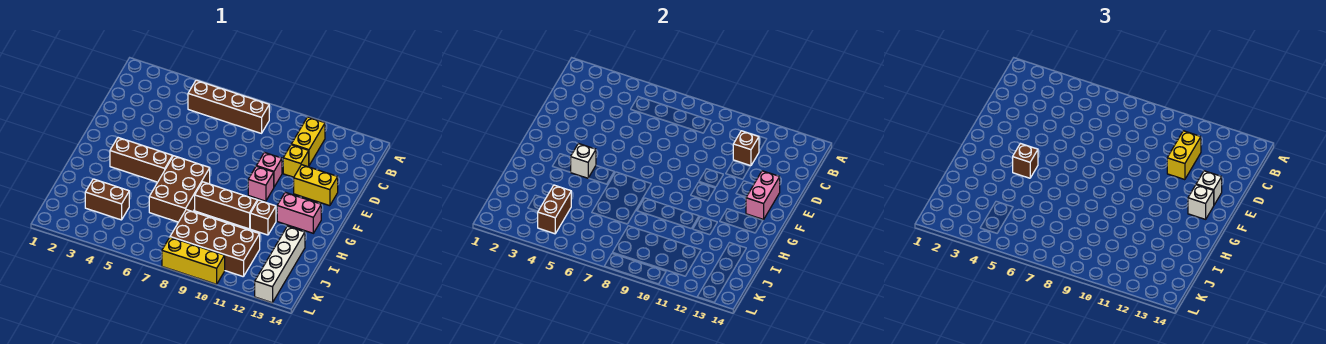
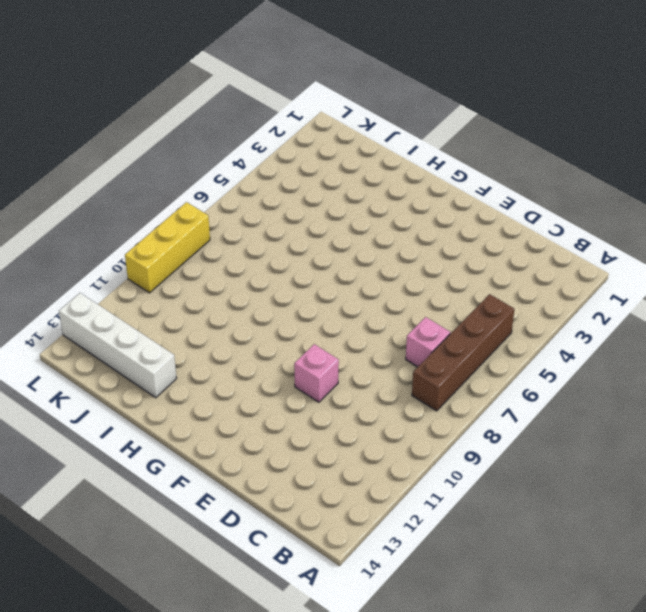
pink 1x1 brick [406,317,450,367] -> pink 1x1 brick moved to [248,166,274,201]
none -> yellow 1x2 brick [291,117,325,165]
none -> yellow 1x1 brick [283,145,309,177]
none -> yellow 1x2 brick [294,165,338,206]

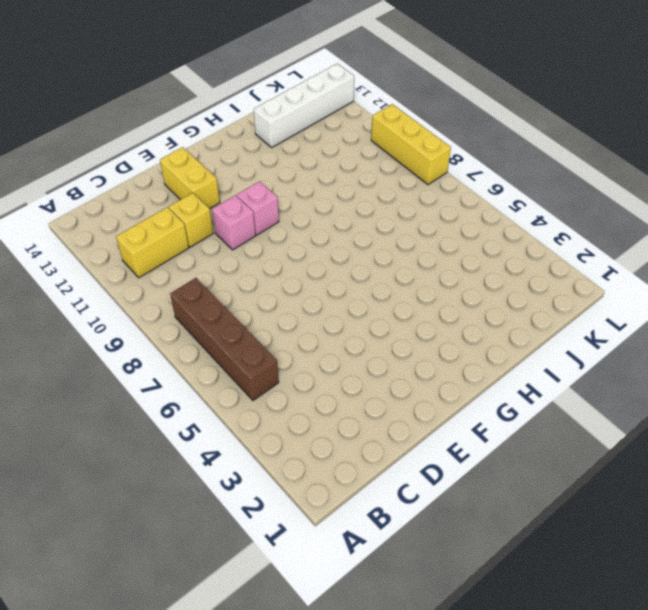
none -> brown 1x3 brick [110,138,173,182]
none -> brown 2x3 brick [149,156,210,222]
none -> pink 1x2 brick [277,192,321,233]

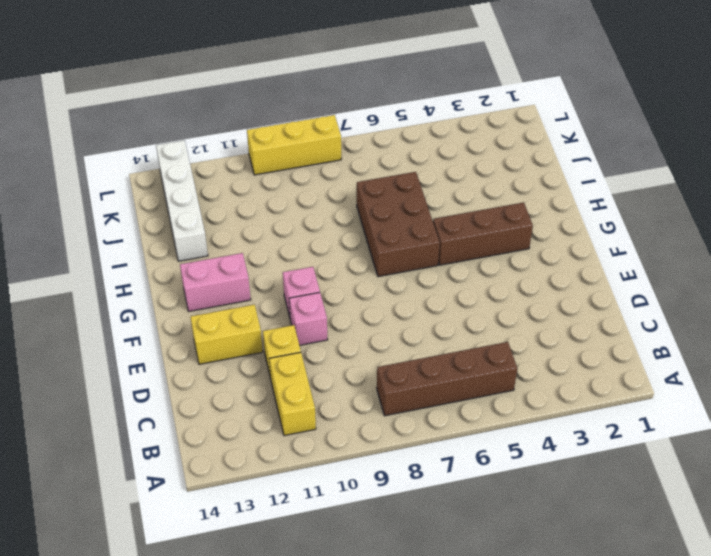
none -> brown 1x3 brick [195,182,257,229]
none -> brown 1x1 brick [250,200,276,235]
none -> brown 1x2 brick [85,179,129,220]

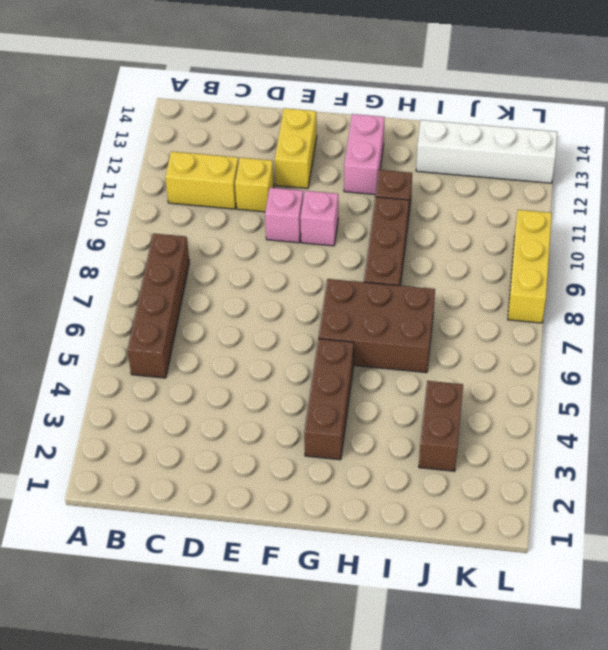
none -> brown 2x4 brick [170,210,260,277]
none -> brown 1x1 brick [733,131,759,166]
none -> pink 1x2 brick [746,171,780,219]

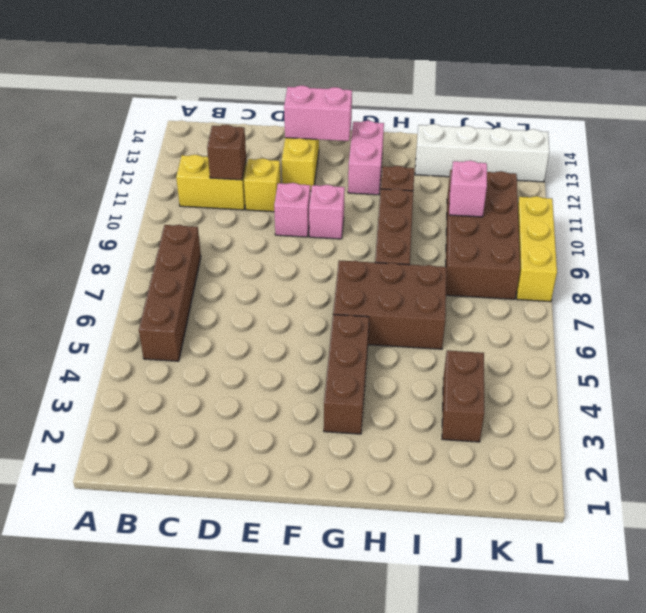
pink 1x1 brick [449,161,487,217] -> none
none -> white 1x1 brick [571,144,596,178]
none -> brown 1x2 brick [538,185,571,234]
none -> yellow 1x2 brick [1167,131,1201,180]

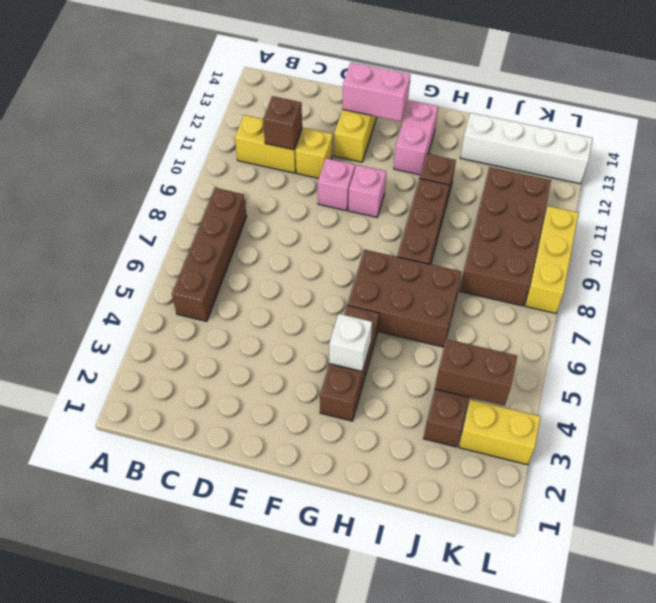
yellow 1x2 brick [459,399,541,465] -> yellow 1x2 brick moved to [1167,131,1201,180]
none -> white 1x1 brick [1196,171,1222,205]
none -> white 1x1 brick [1188,185,1214,219]
none -> brown 1x1 brick [1013,144,1038,178]

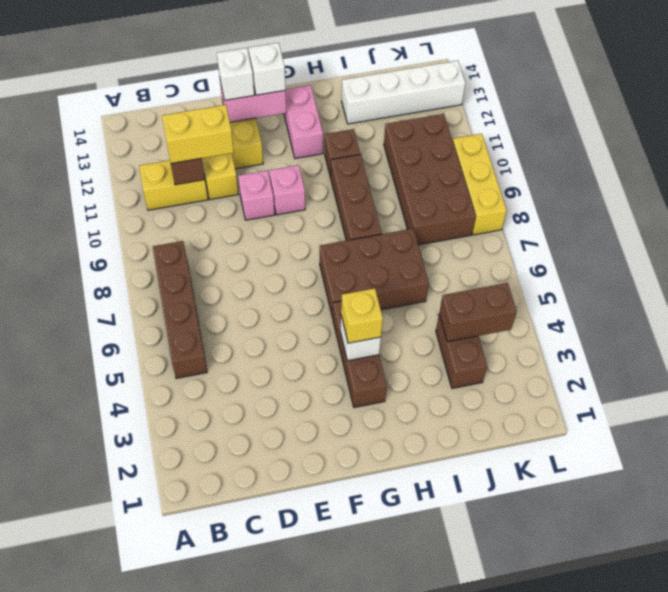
yellow 1x1 brick [341,288,383,343] -> brown 1x1 brick [1013,144,1038,178]

